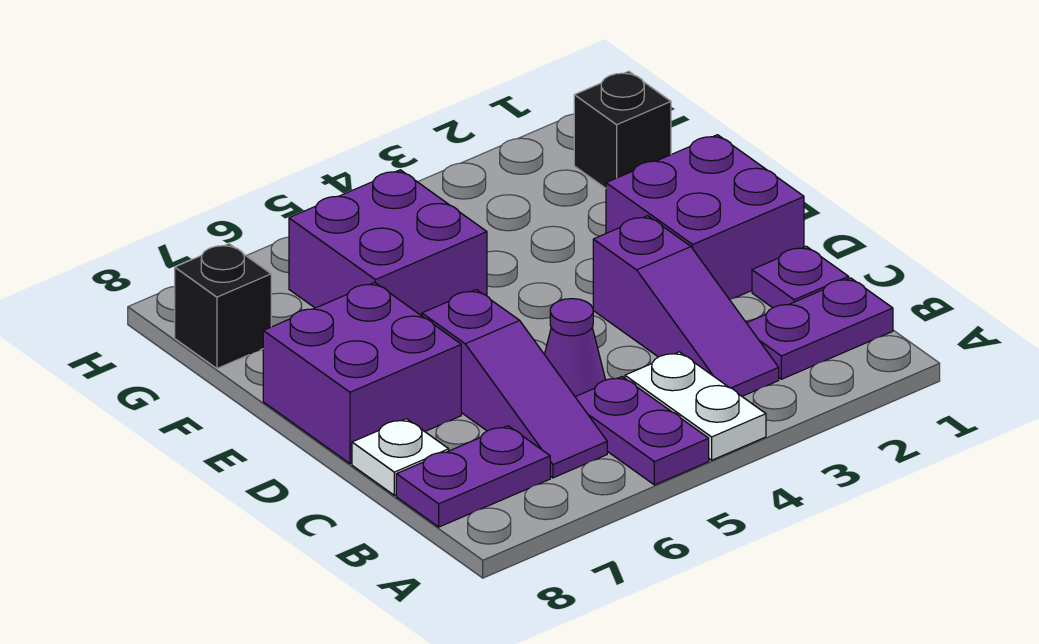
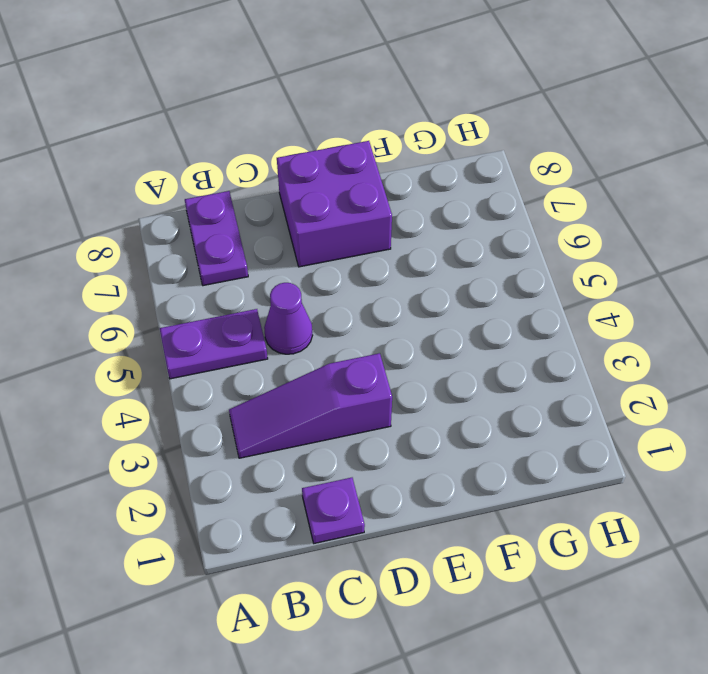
none -> white 1x2 plate [625,352,766,460]
none -> purple 1x2 plate [747,278,893,379]
none -> purple 1x3 slope [422,290,607,478]

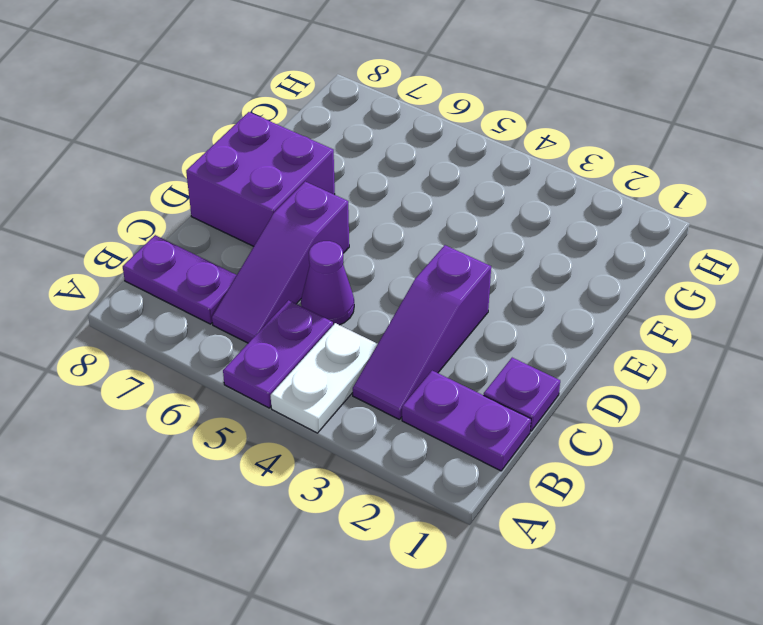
none -> white 1x1 plate [352,419,449,495]
none -> purple 2x2 brick [606,135,804,300]
none -> purple 2x2 brick [289,170,487,316]

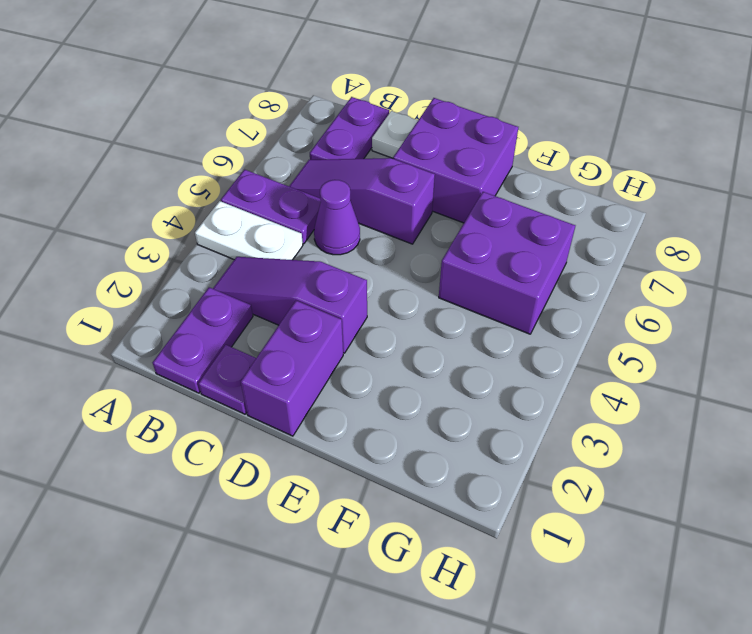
purple 1x2 brick [241,301,343,436] -> purple 2x2 brick [606,135,804,300]
none -> black 1x1 brick [574,71,671,188]
none -> black 1x1 brick [175,244,271,368]

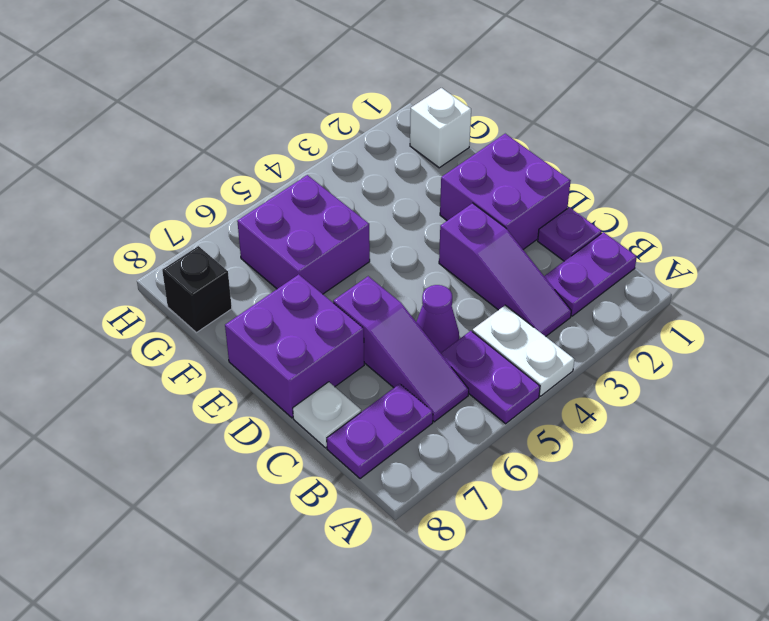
white 1x1 brick [410,88,471,168] -> black 1x1 brick [574,71,671,188]

